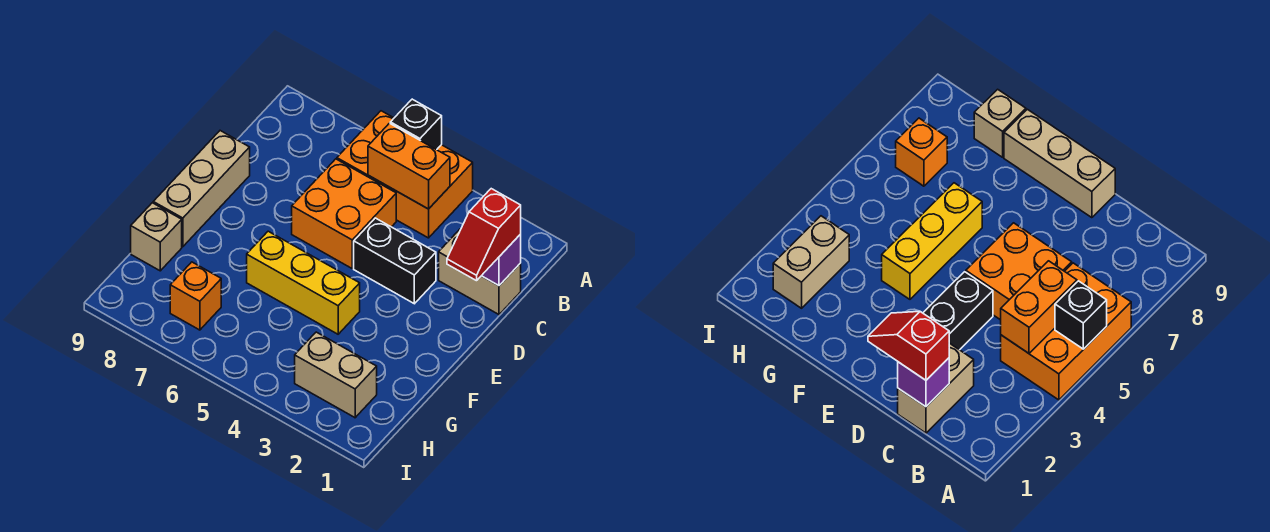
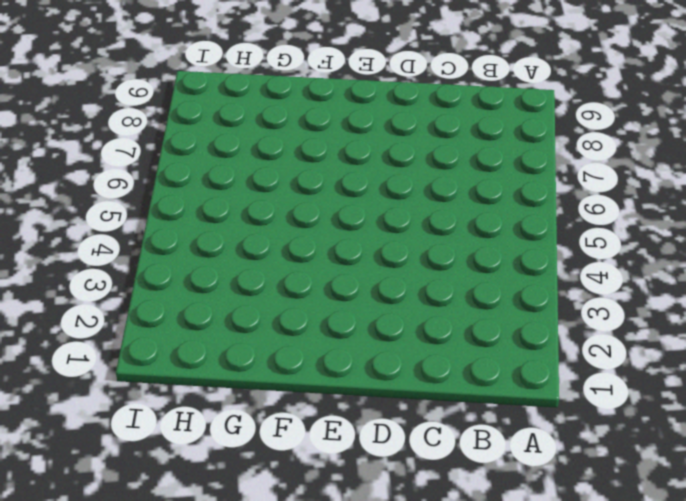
none -> orange 2x3 brick [337,111,473,238]
none -> tan 1x2 brick [439,229,521,314]
none -> orange 2x2 brick [292,159,396,268]

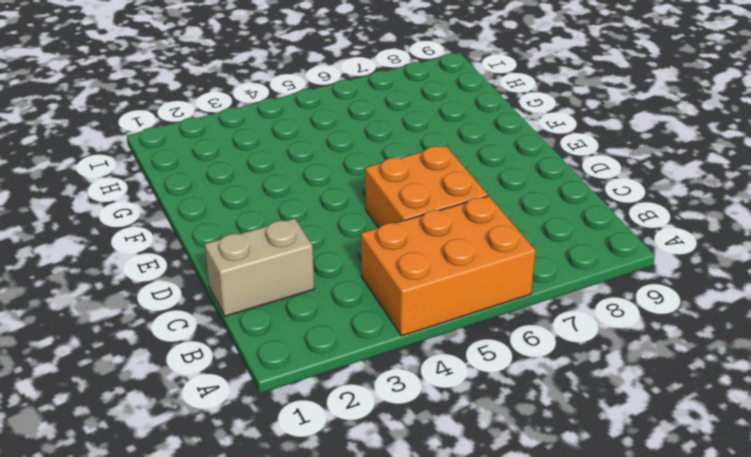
none -> black 1x2 brick [354,218,436,304]
none -> tan 1x3 brick [153,131,250,247]
none -> yellow 1x3 brick [247,231,360,334]

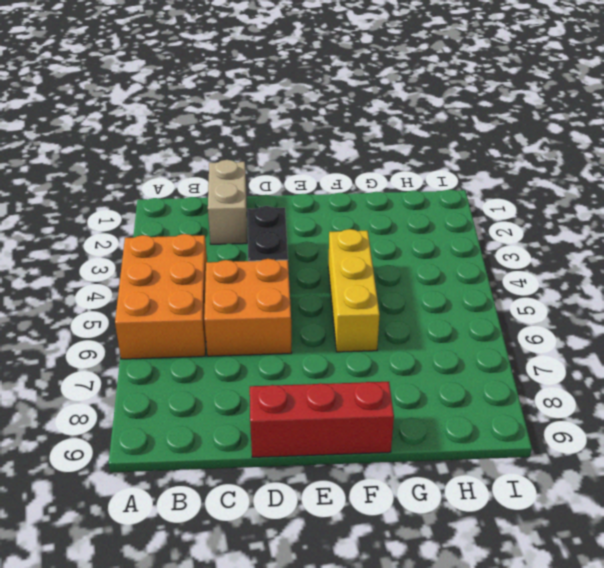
red 1x3 brick [250,382,394,457] -> tan 1x3 brick [153,131,250,247]
none -> tan 1x1 brick [131,203,182,271]
none -> tan 1x2 brick [295,332,377,418]
none -> orange 1x1 brick [170,262,221,330]

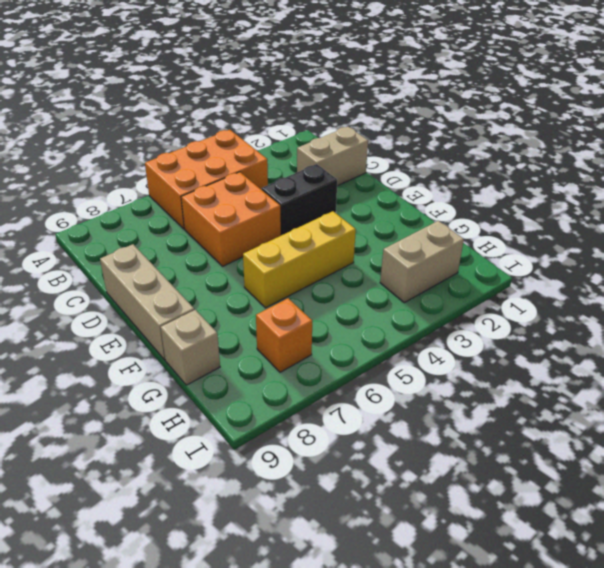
none -> black 1x1 brick [390,99,442,150]
none -> orange 1x2 brick [368,123,450,209]
none -> purple 1x1 brick [482,234,521,286]

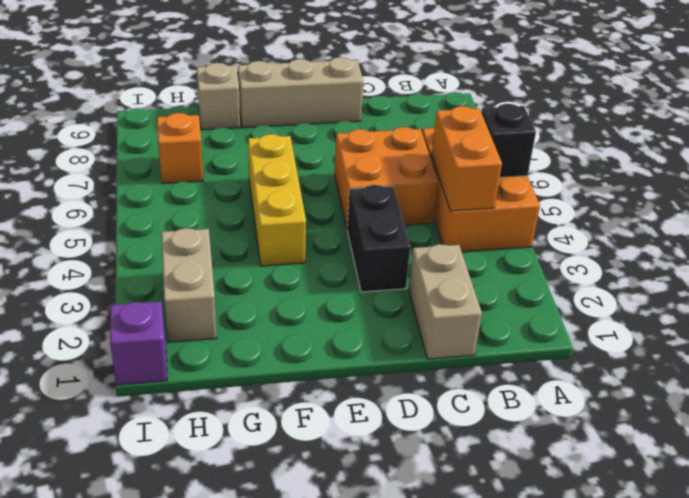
purple 1x1 brick [110,301,167,385] -> purple 1x1 brick moved to [482,234,521,286]
none -> red 1x2 slope [447,189,521,281]

